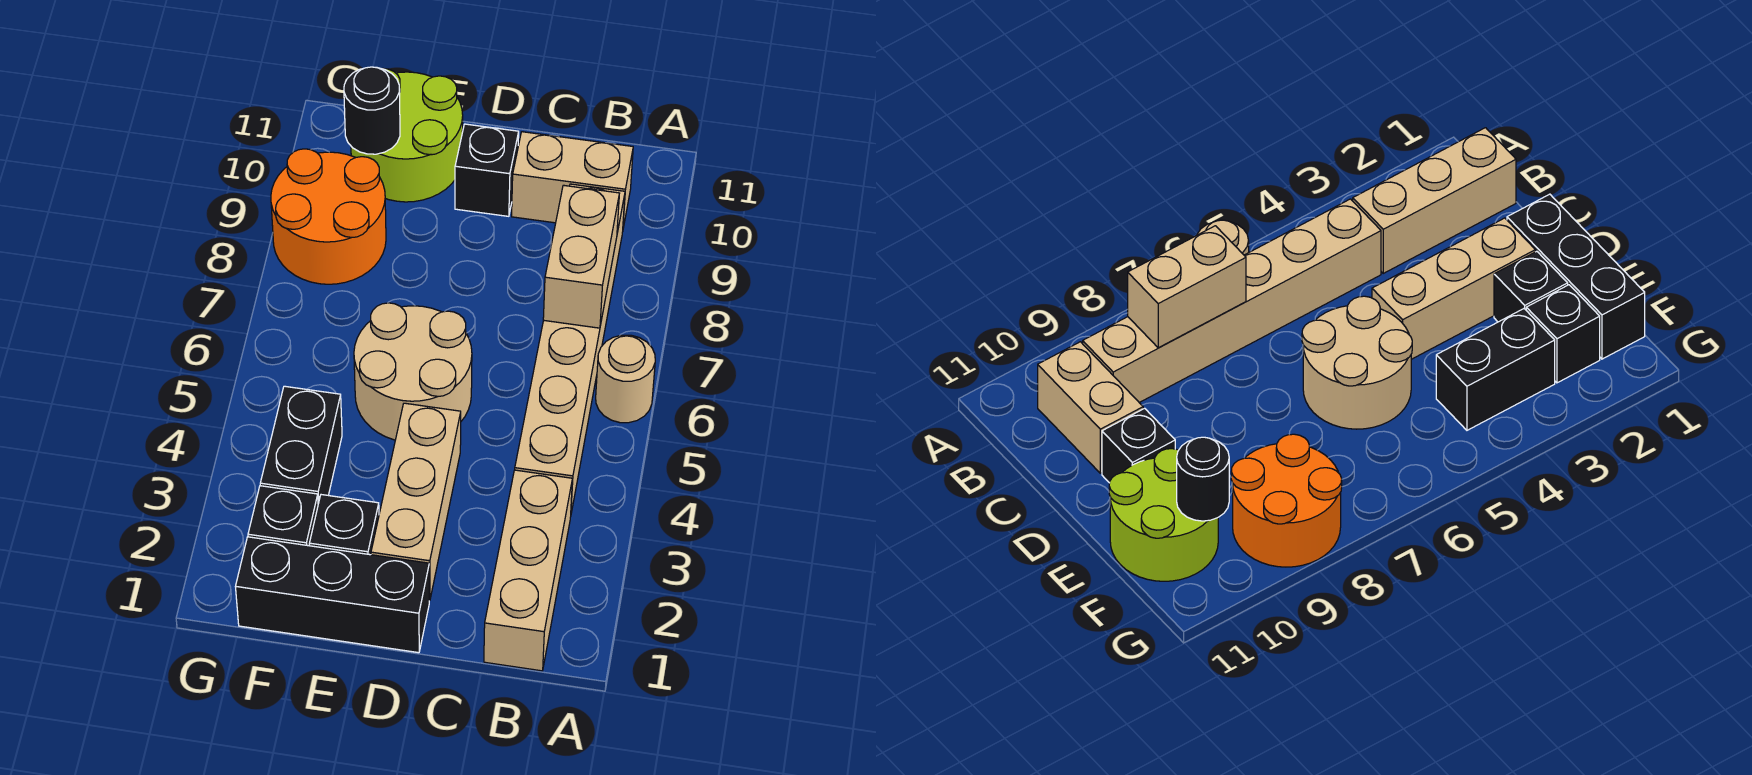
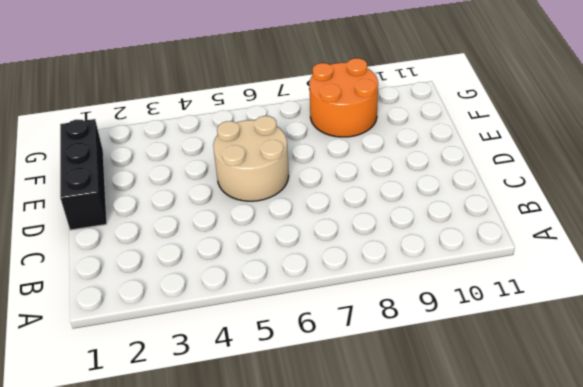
none -> tan 1x1 round brick [596,335,655,423]
none -> tan 1x3 brick [484,470,572,671]
none -> tan 1x6 brick [515,184,625,513]

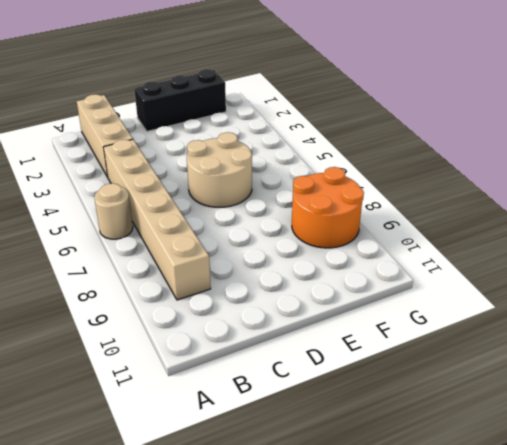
none -> tan 1x2 brick [512,132,633,228]
none -> tan 1x3 brick [371,403,461,601]
none -> black 1x1 brick [455,124,519,216]

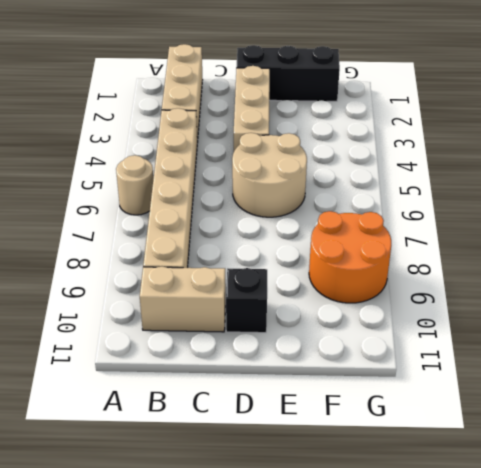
none -> black 1x1 brick [309,495,379,555]
none -> lime 2x2 round brick [351,69,463,202]
none -> black 1x1 brick [248,486,318,546]

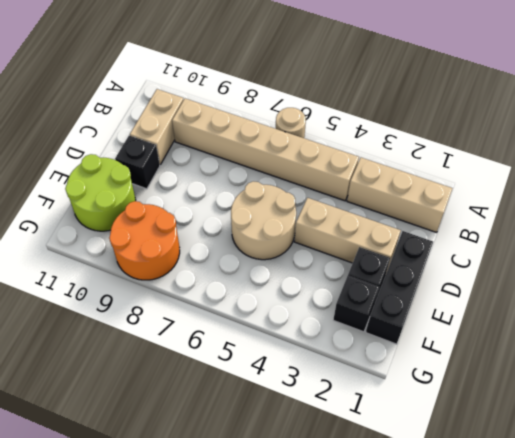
none -> black 1x2 brick [260,386,342,504]
none -> tan 1x2 brick [543,185,619,328]
none -> black 1x1 round brick [344,67,400,154]

